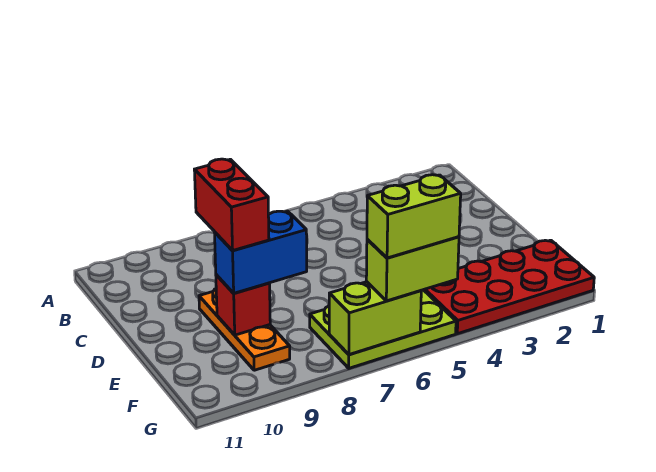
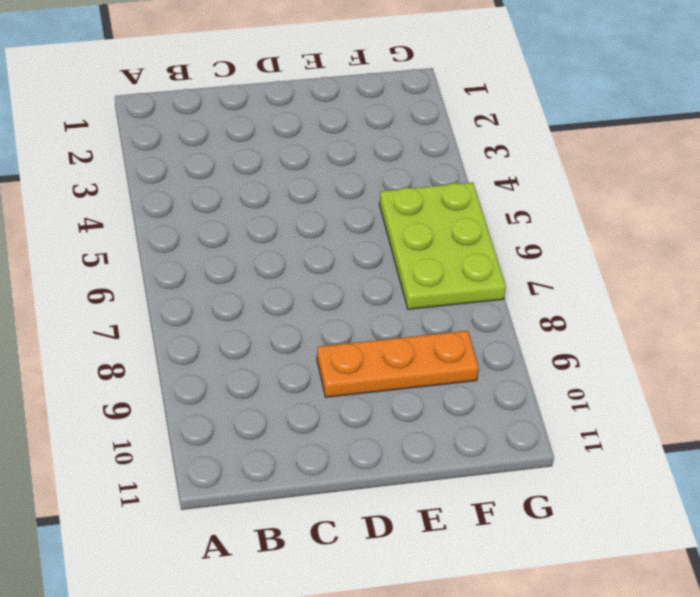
none -> red 2x4 plate [424,240,594,334]
none -> red 1x1 brick [216,275,270,335]

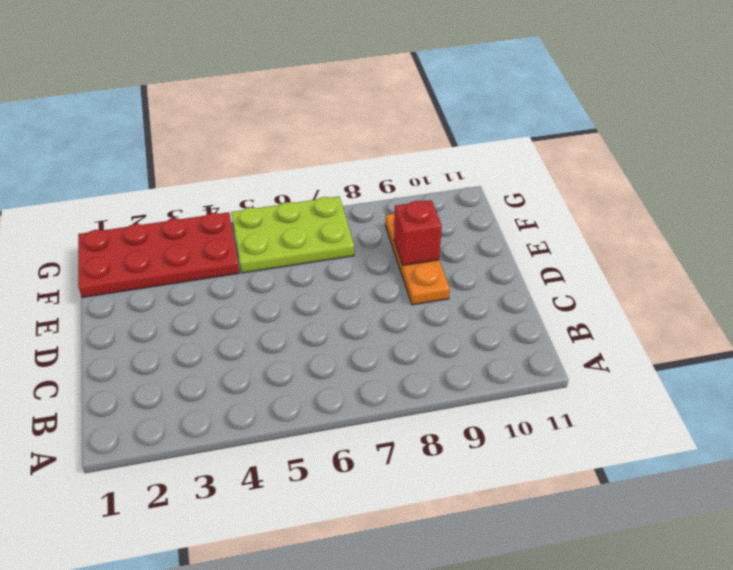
none -> lime 1x2 brick [329,282,421,355]
none -> blue 1x2 brick [215,211,307,293]

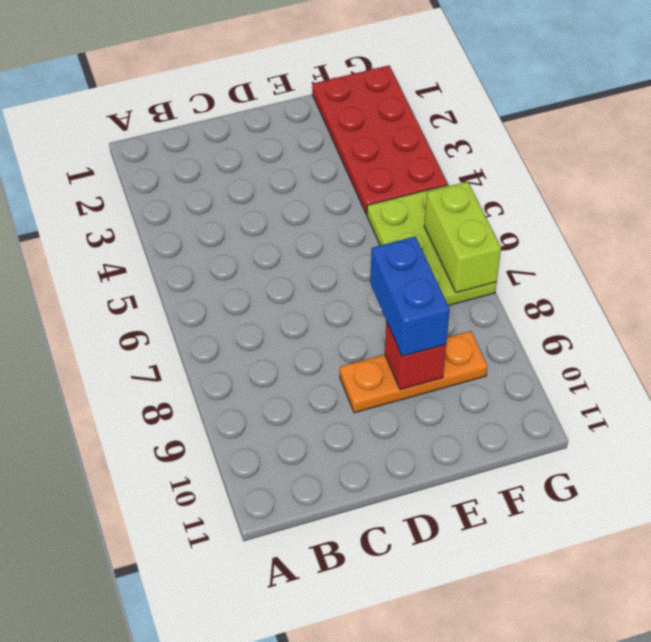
none -> lime 1x2 brick [366,237,459,301]
none -> red 1x2 brick [194,159,269,251]

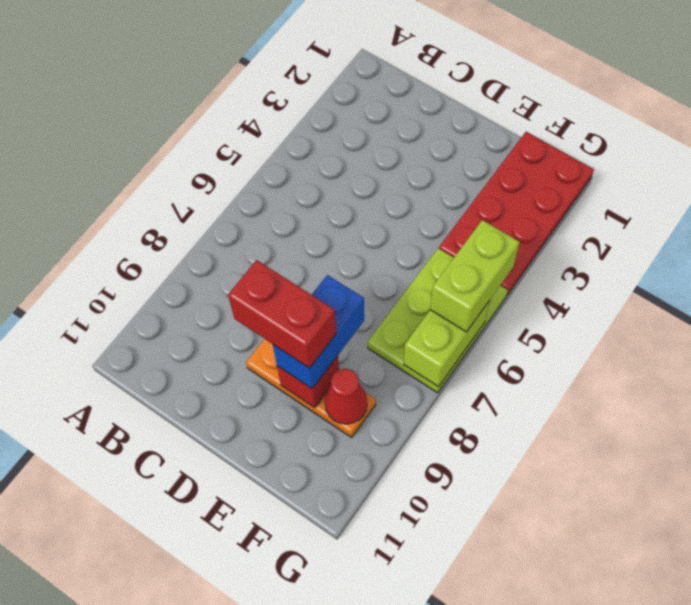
red 1x1 cone [325,369,367,424] -> none
none -> lime 1x2 brick [367,175,461,258]

